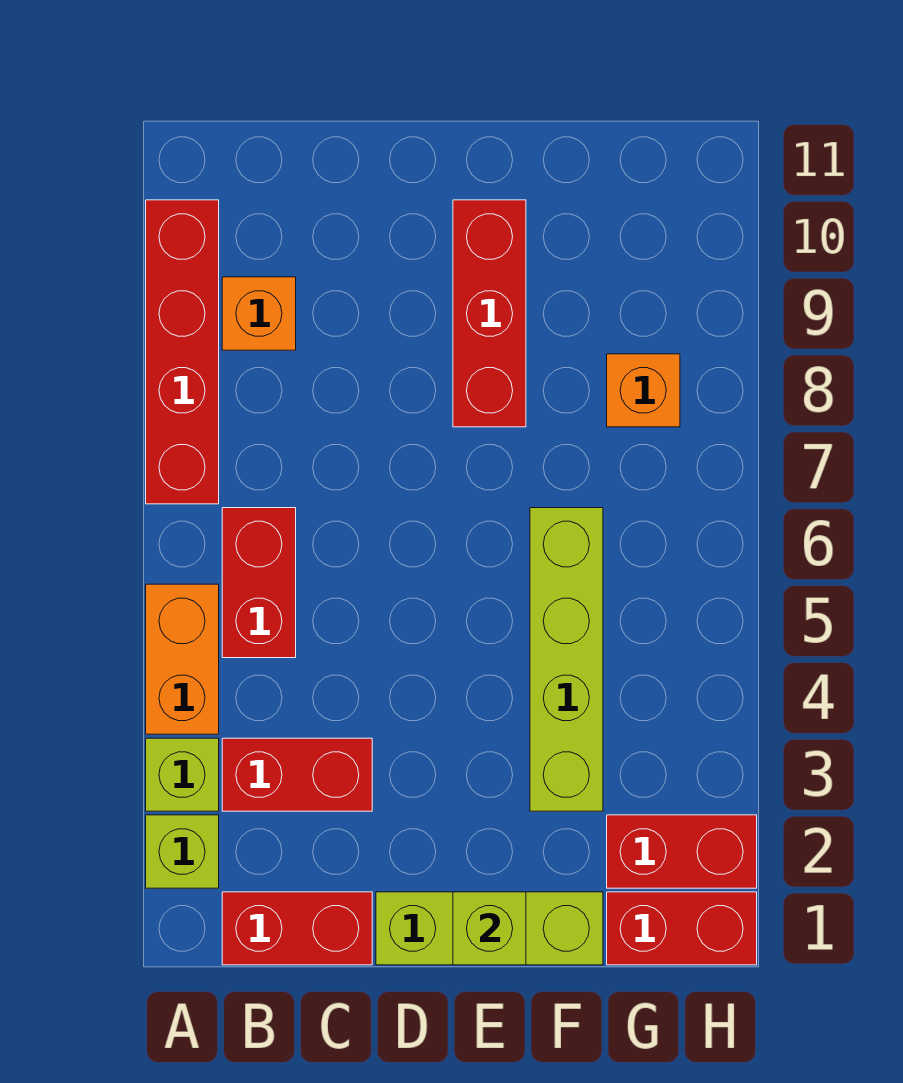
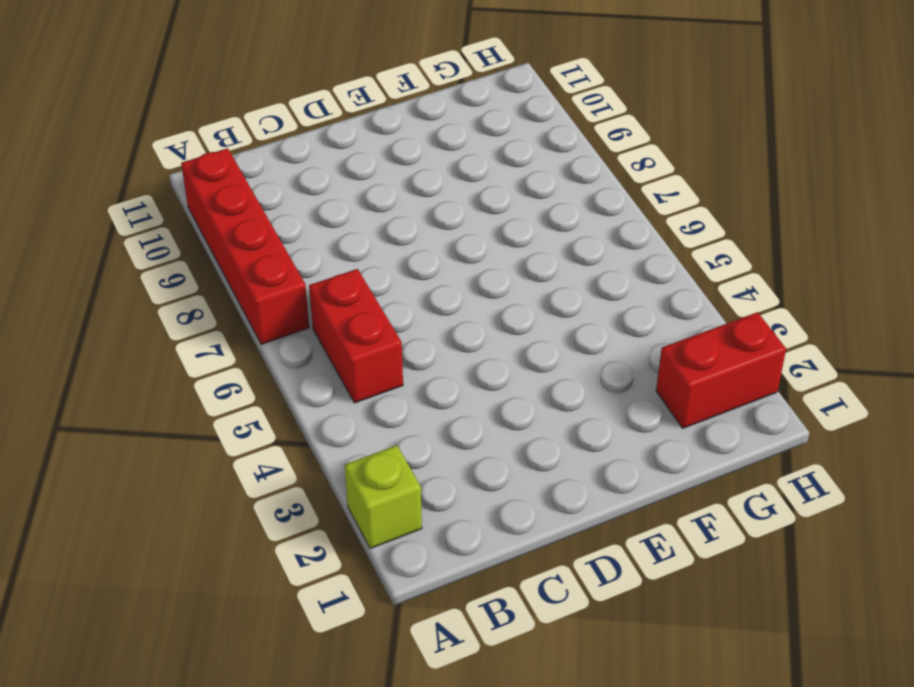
none -> lime 1x1 brick [146,738,219,811]
none -> orange 1x2 brick [146,584,219,734]
none -> red 1x2 brick [222,892,372,965]

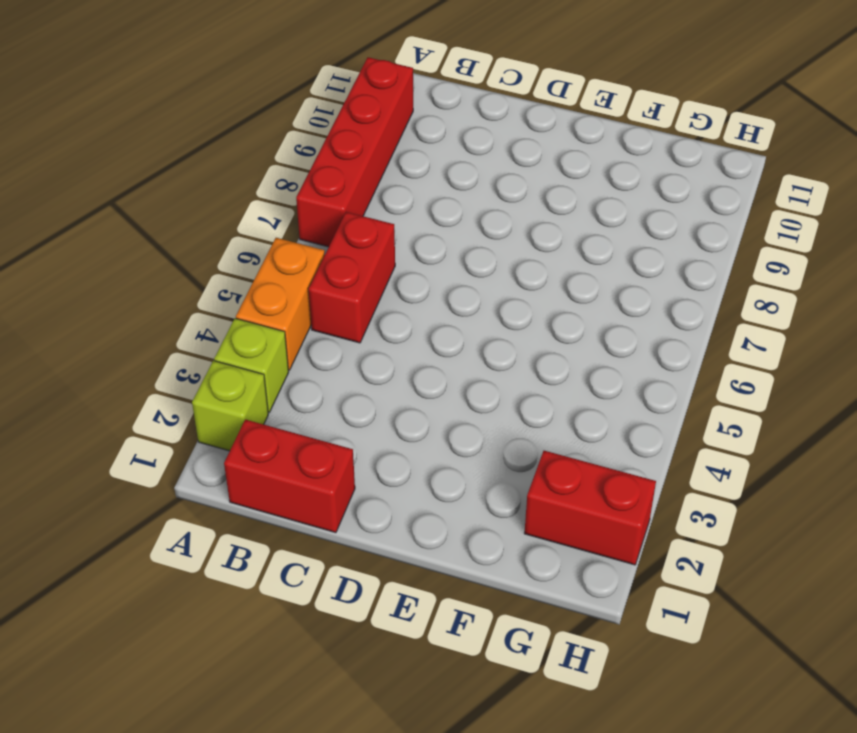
none -> red 1x2 brick [222,738,372,811]
none -> orange 1x1 brick [222,277,296,350]
none -> lime 1x3 brick [376,892,603,965]

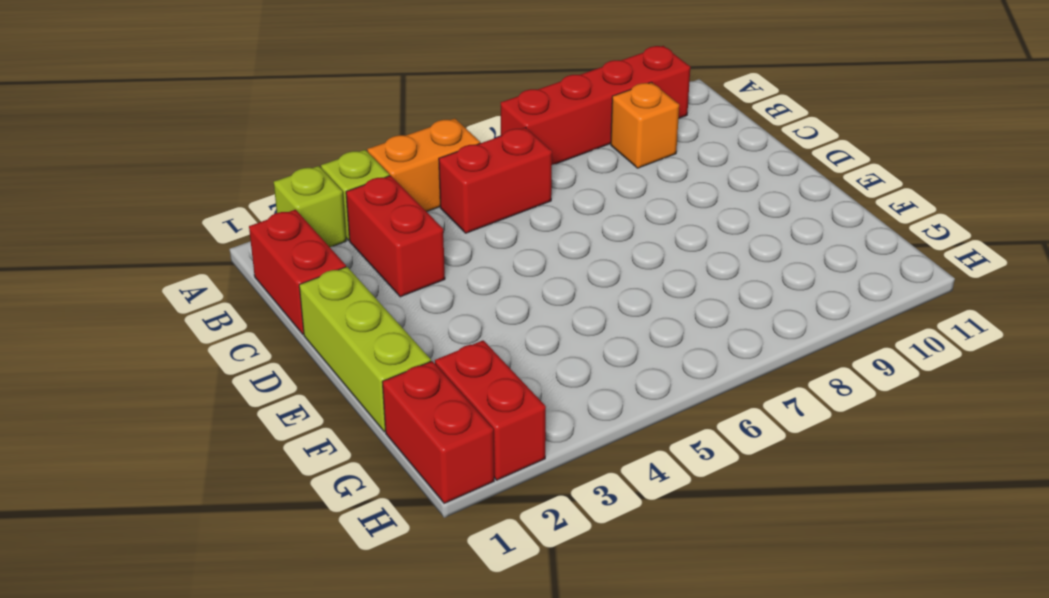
none -> red 1x3 brick [453,200,526,427]
none -> lime 1x4 brick [530,508,603,811]
none -> orange 1x1 brick [607,354,680,427]

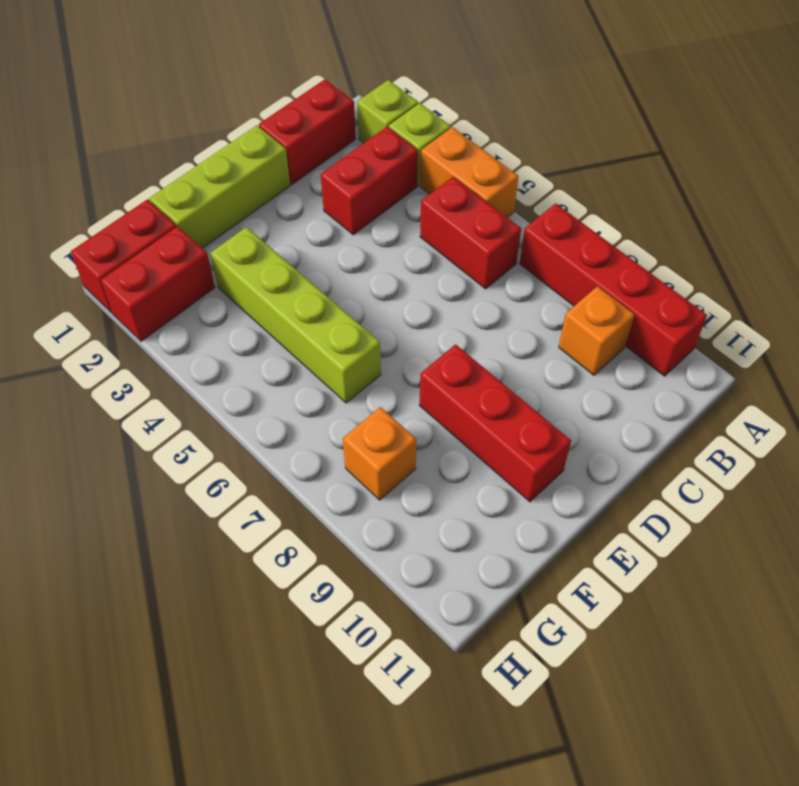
none -> lime 1x1 brick [453,892,526,965]

